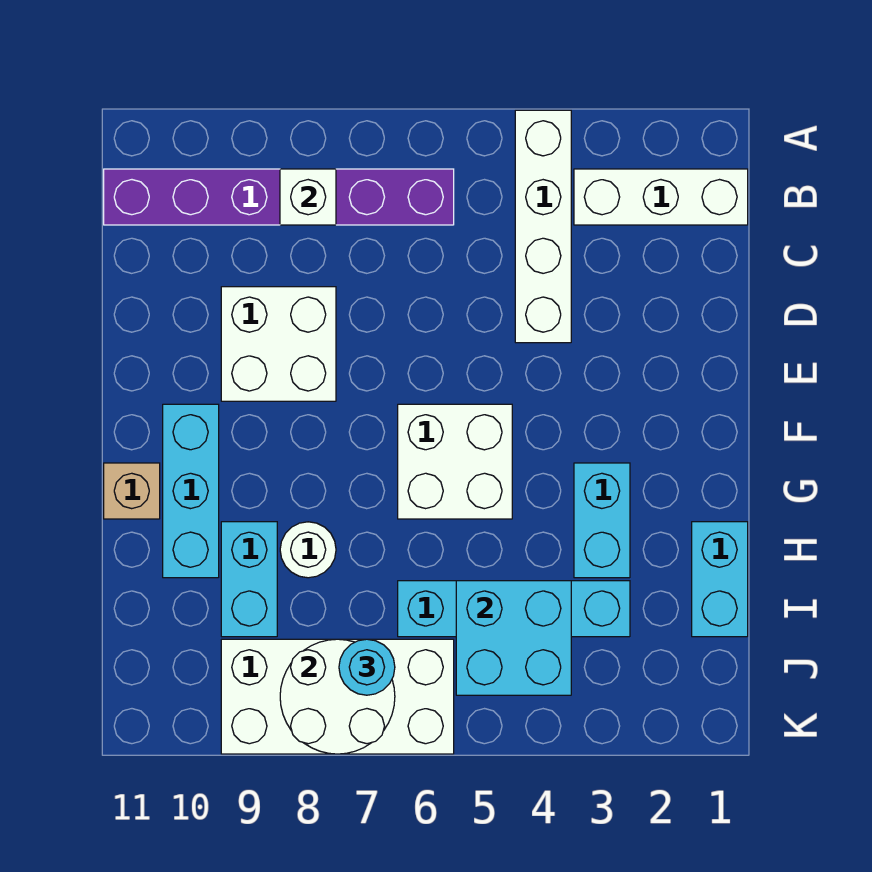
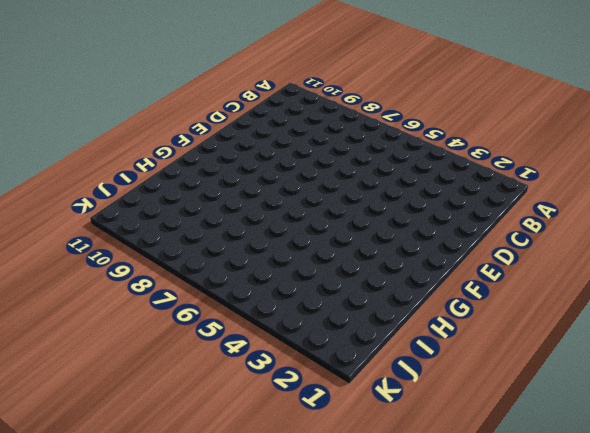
none -> white 1x4 brick [515,110,571,343]
none -> white 1x3 brick [574,169,748,225]
none -> purple 1x6 brick [104,169,454,225]

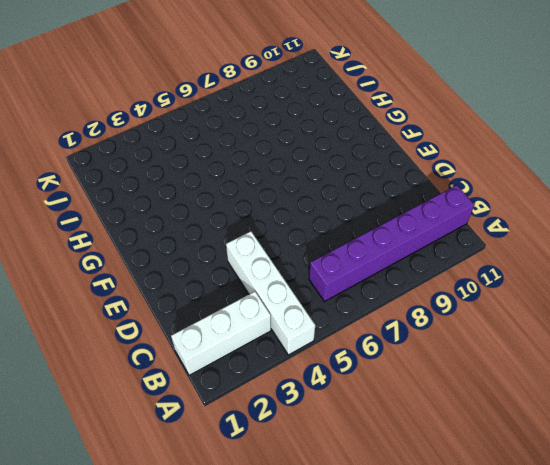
none -> white 2x2 brick [221,287,336,401]
none -> white 2x2 brick [398,404,512,519]
none -> cyan 1x3 brick [163,404,219,578]

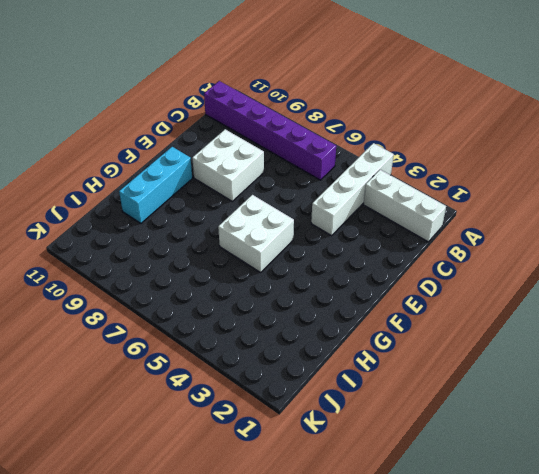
none -> cyan 1x2 brick [574,463,630,578]
none -> tan 1x1 brick [104,463,160,519]
none -> cyan 1x2 brick [692,522,748,637]

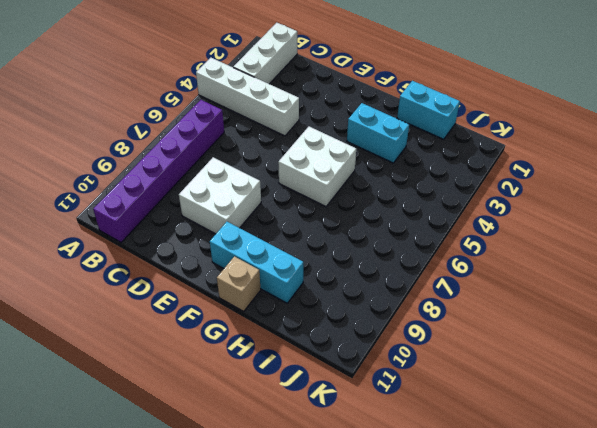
none -> white 1x1 round brick [280,522,336,578]
none -> cyan 1x2 brick [221,522,277,637]
none -> cyan 1x4 brick [398,581,630,637]

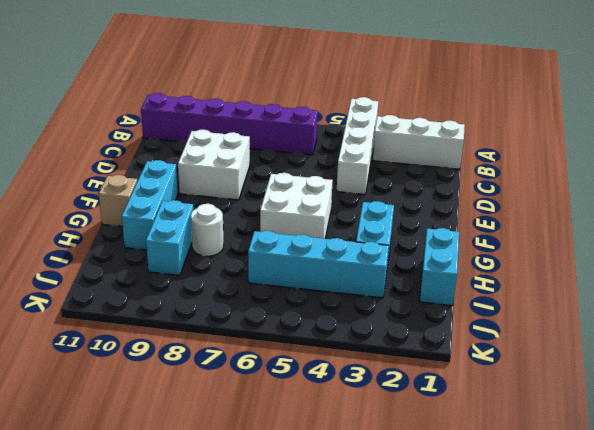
none -> white 2x4 brick [221,639,454,754]
none -> white 1x1 brick [280,169,336,225]
none -> cyan 2x2 brick [456,581,571,695]

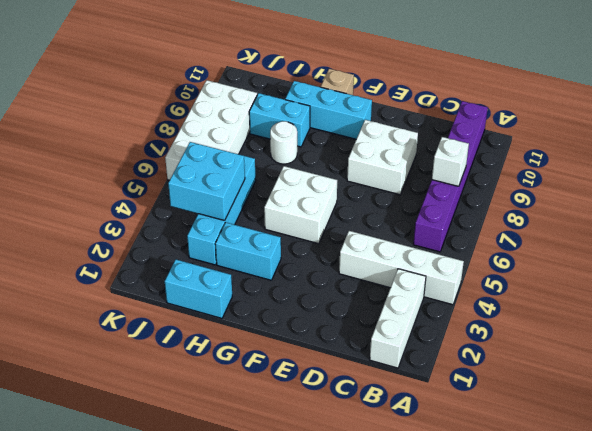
none -> white 2x2 round brick [280,639,395,754]
none -> cyan 1x1 round brick [339,639,395,695]

